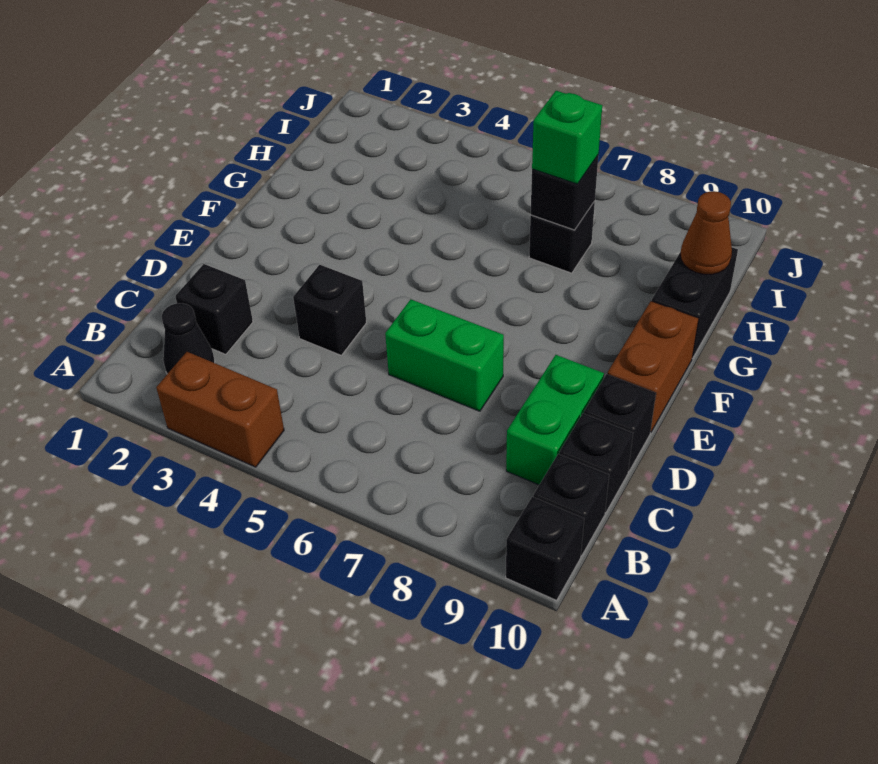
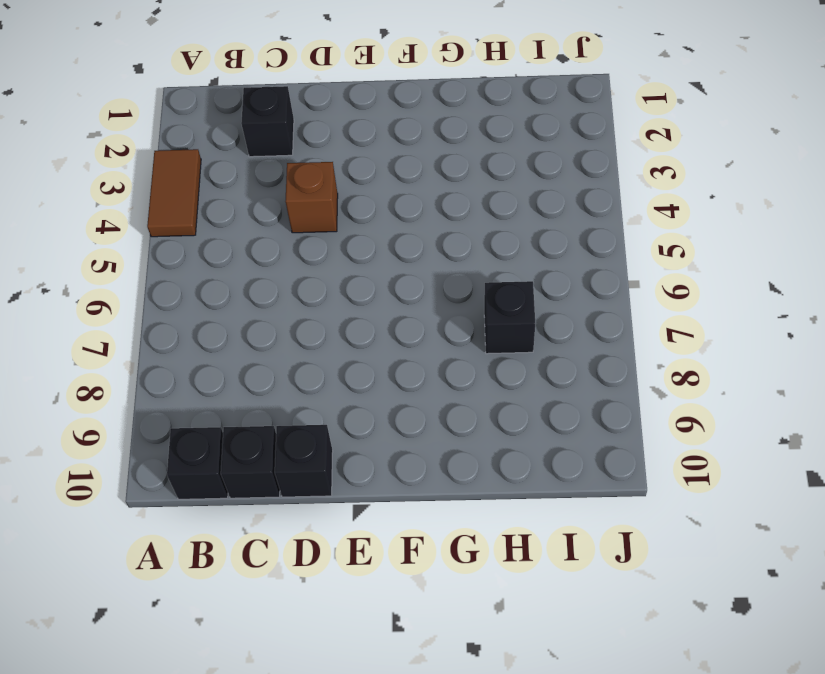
brown 1x2 tile [147,149,201,237] -> brown 1x2 brick [156,352,284,467]
brown 1x1 brick [286,162,338,233] -> black 1x1 brick [293,265,366,355]
none -> black 1x1 brick [506,497,584,600]
none -> black 1x1 cone [162,303,215,374]
none -> green 1x2 brick [506,355,604,485]

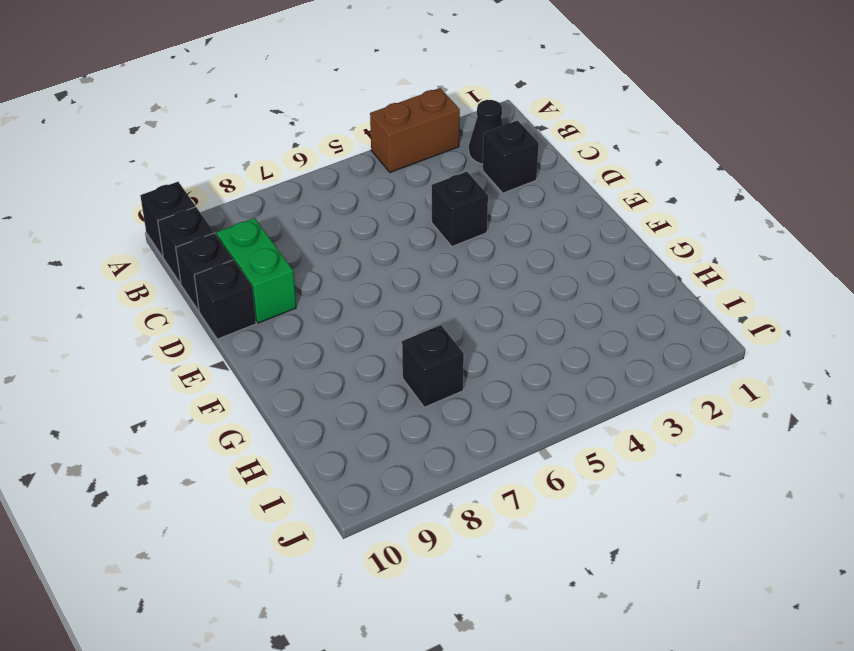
none -> green 1x2 brick [385,299,504,411]
none -> brown 1x2 brick [607,301,699,432]
none -> black 1x2 brick [652,247,738,358]

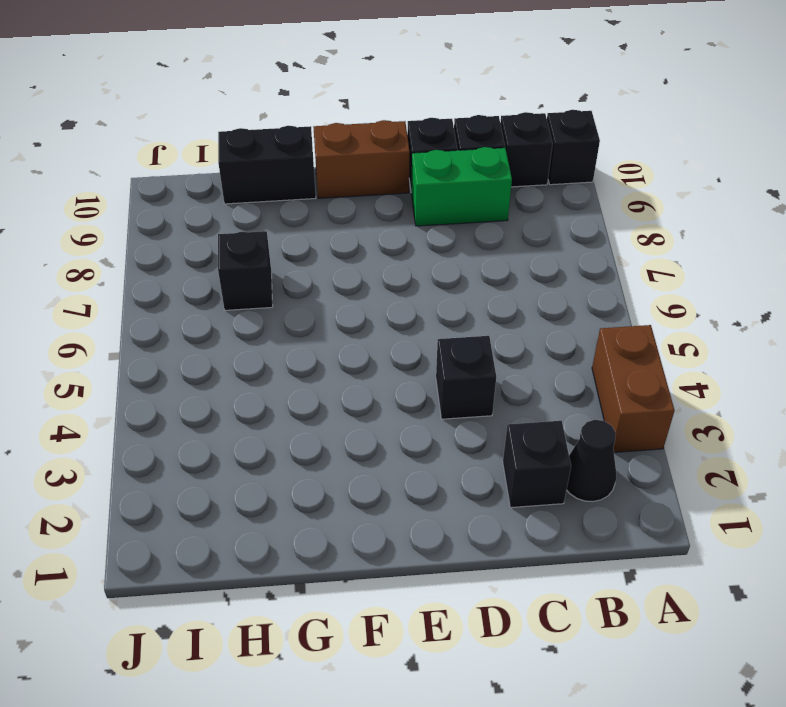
none -> green 1x2 brick [385,299,504,411]
none -> black 1x1 brick [531,156,598,230]
none -> brown 1x1 cone [680,191,732,274]

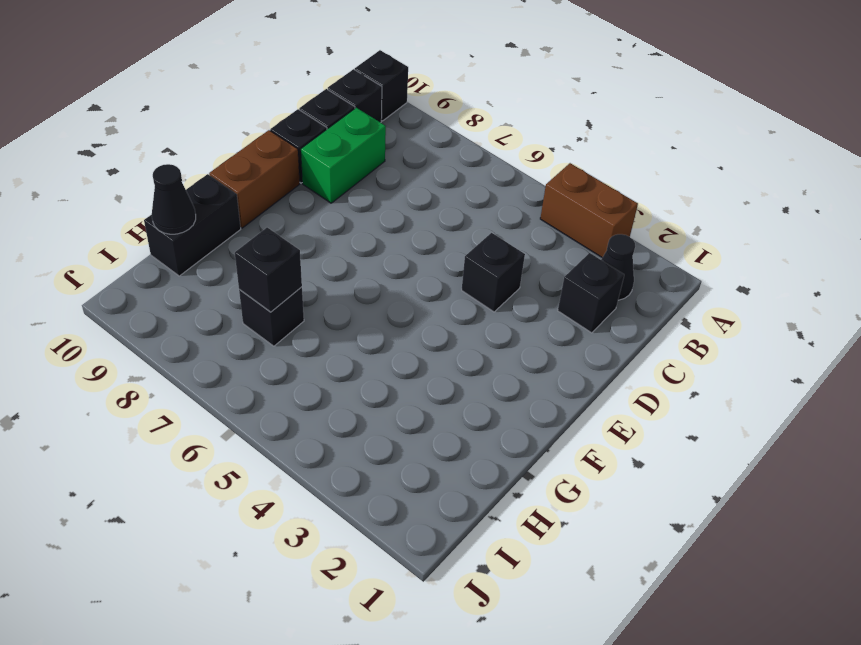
black 1x1 cone [152,164,196,234] -> brown 1x1 cone [680,191,732,274]
none -> green 1x2 brick [385,299,504,411]
none -> green 1x1 brick [532,91,602,184]

